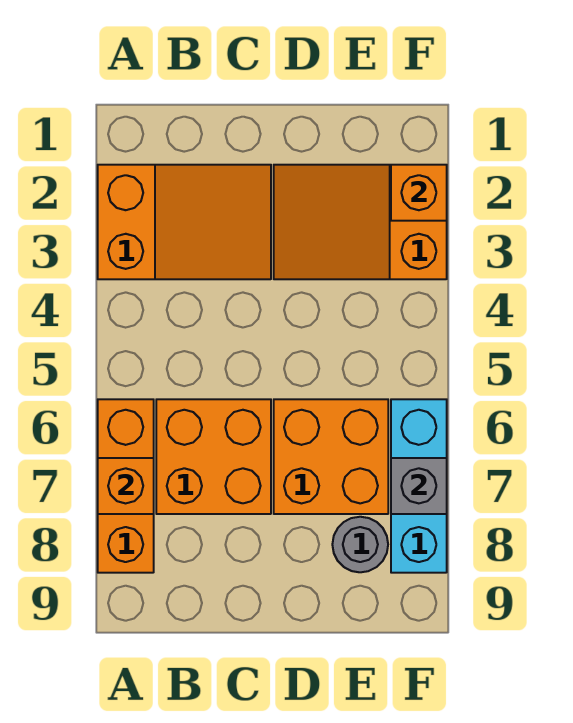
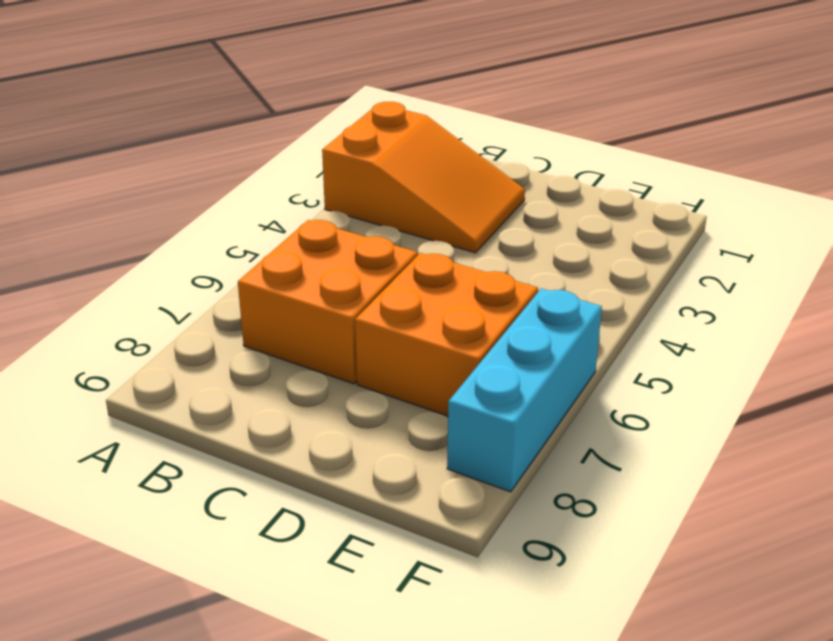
none -> orange 1x3 brick [98,399,154,573]
none -> orange 2x3 slope [274,165,447,279]

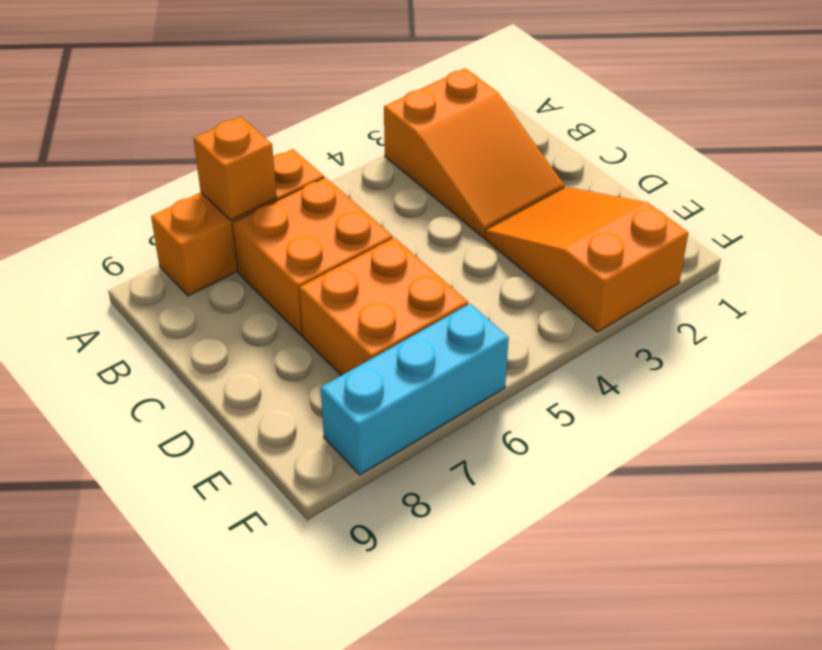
none -> grey 1x1 round brick [332,517,388,572]
none -> orange 1x1 brick [391,165,447,221]

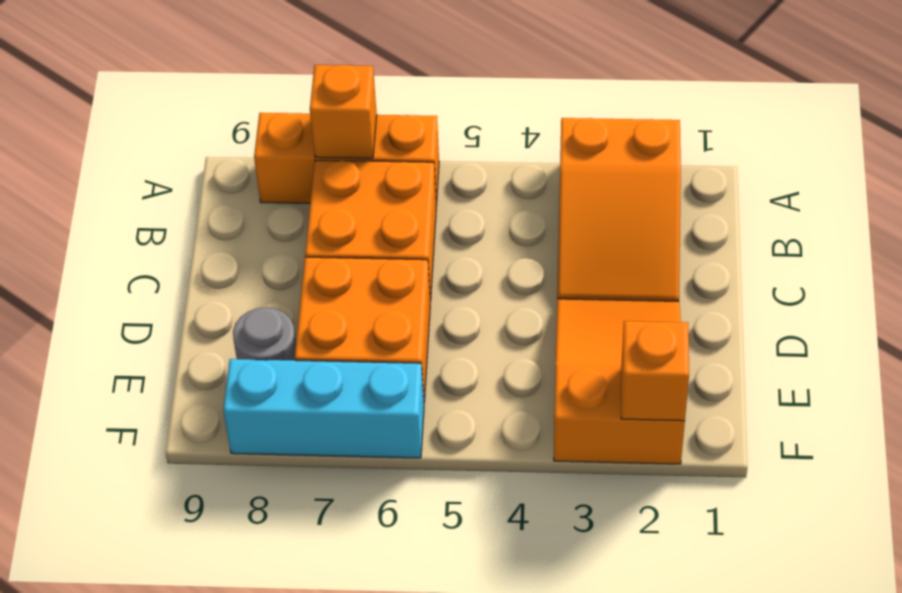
none -> grey 1x1 brick [391,458,447,514]

